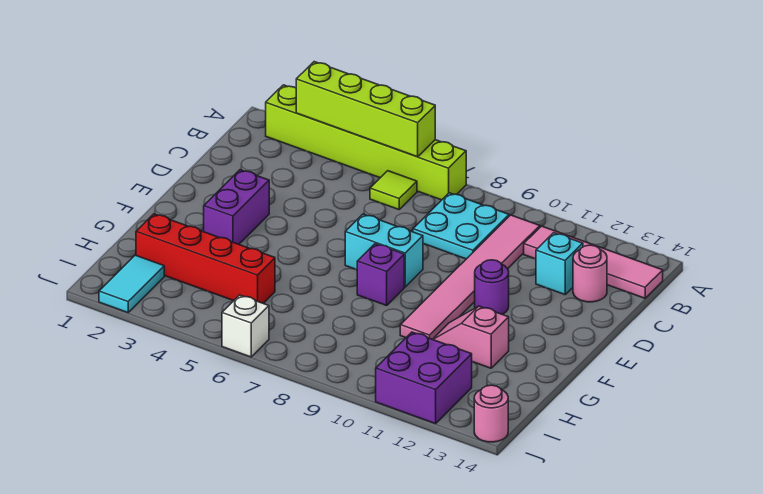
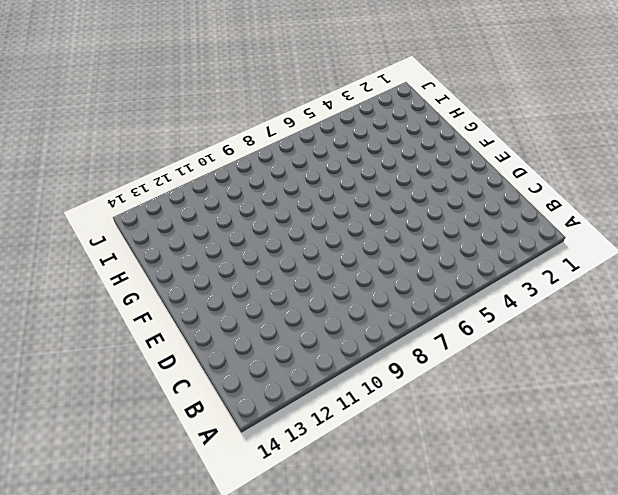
none -> lime 1x6 brick [266,85,466,200]
none -> lime 1x1 tile [370,171,417,210]
none -> cyan 2x2 plate [413,193,509,259]

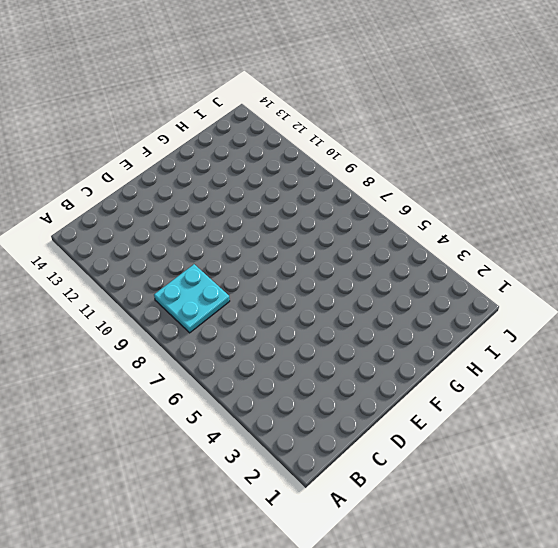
none -> lime 1x6 brick [266,85,466,200]
none -> lime 1x1 tile [370,171,417,210]
none -> pink 1x6 tile [400,215,540,339]

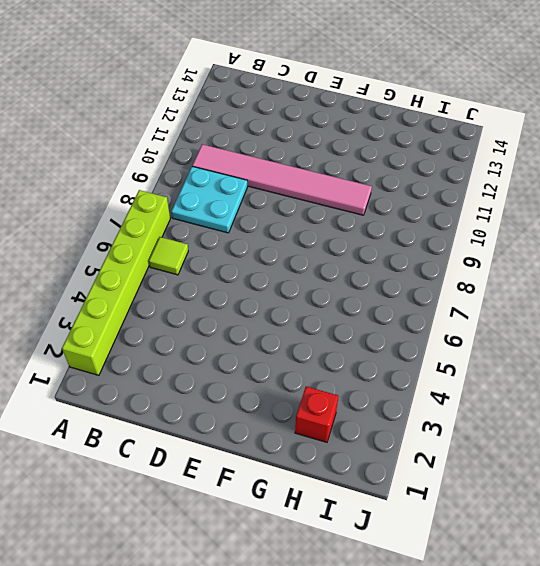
red 1x1 brick [295,386,338,442] -> red 1x4 brick [136,214,275,303]
none -> pink 1x4 tile [524,226,663,298]
none -> cyan 1x1 brick [536,233,583,295]
none -> pink 1x1 round brick [573,245,607,302]

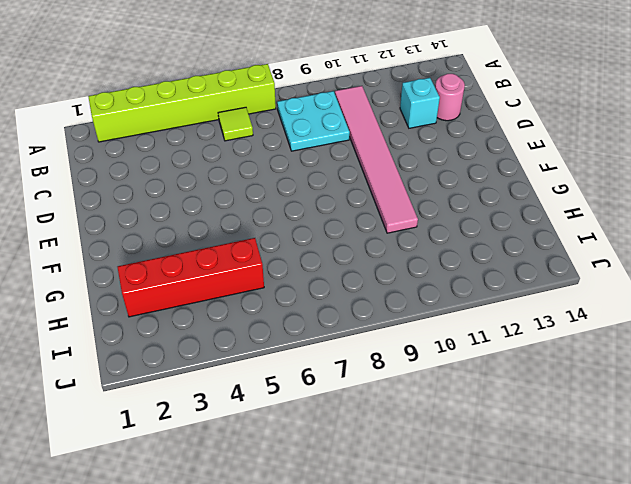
none -> pink 1x4 tile [524,226,663,298]
none -> purple 1x2 brick [204,170,269,244]
none -> cyan 1x2 brick [345,214,423,287]

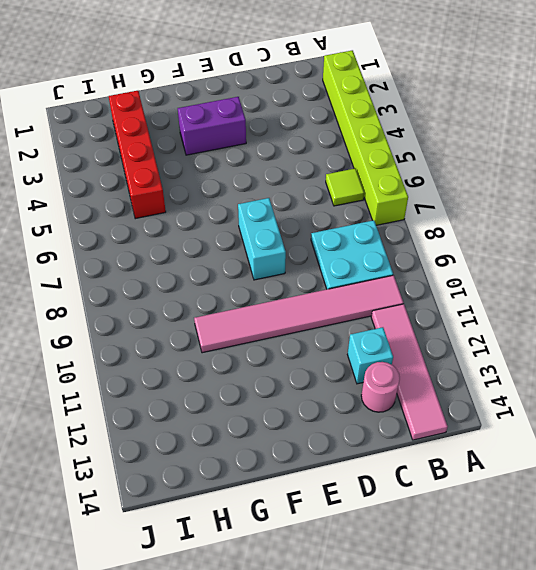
none -> purple 1x1 round brick [475,260,509,314]
none -> purple 1x1 brick [357,244,404,305]
none -> pink 1x2 slope [433,306,509,368]

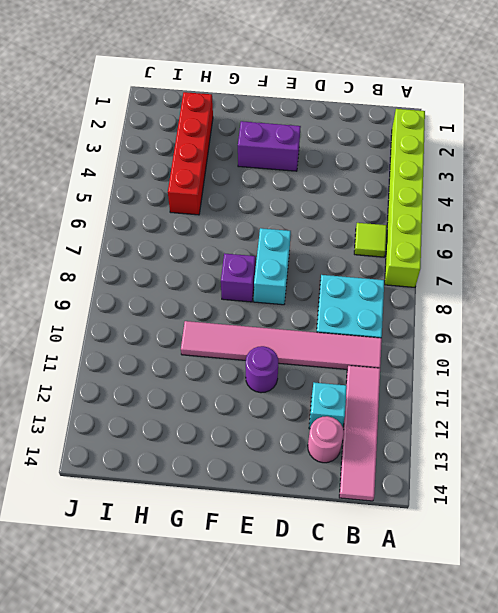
none -> pink 1x2 slope [433,306,509,368]
none -> cyan 1x2 tile [99,255,164,313]
none -> purple 2x2 brick [376,332,472,424]

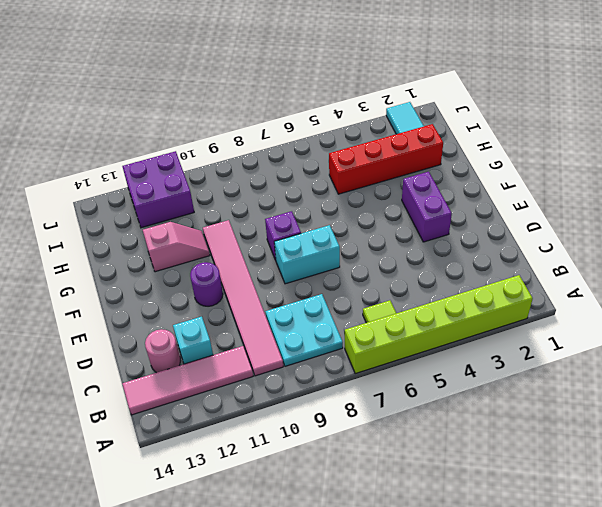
none -> white 1x1 brick [222,295,269,357]
none -> pink 1x1 round brick [474,385,508,442]
none -> lime 1x4 brick [296,62,435,157]

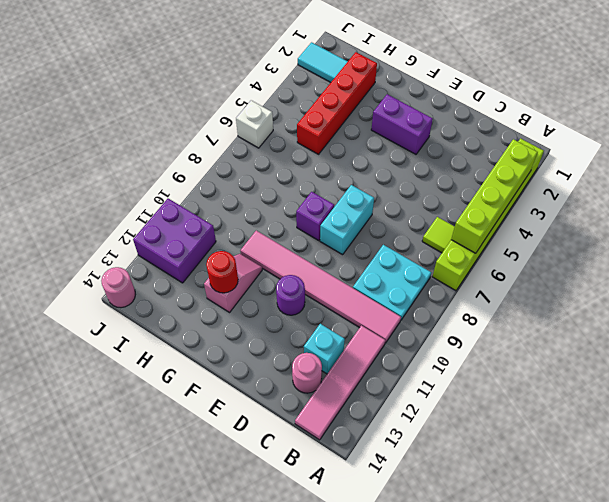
red 1x1 round brick [206,251,238,293] -> none

